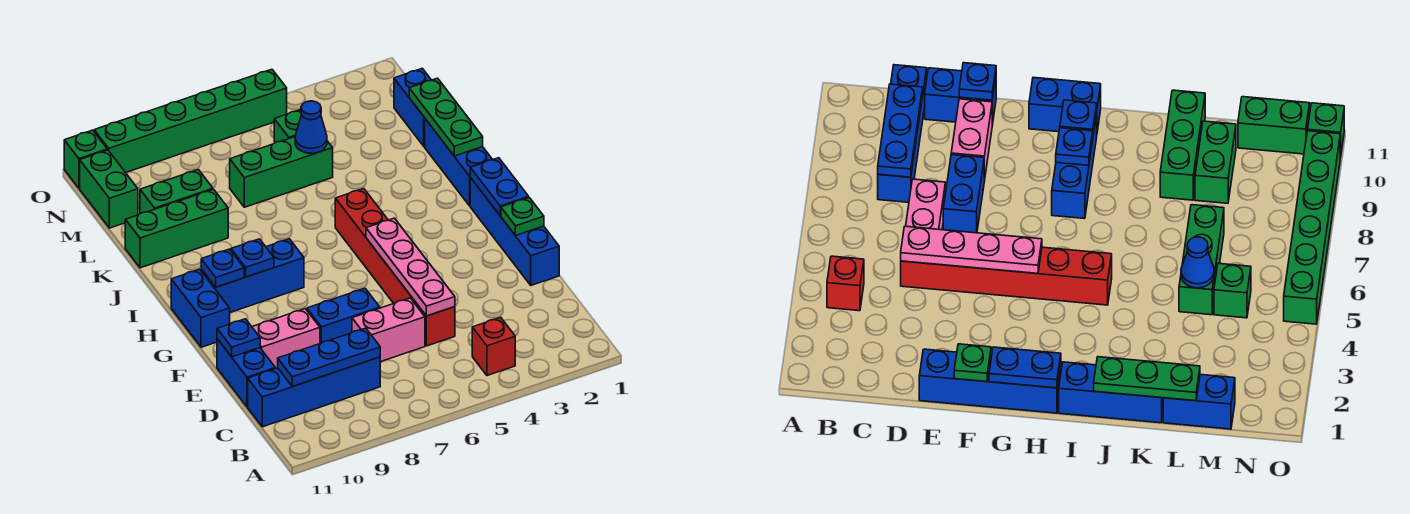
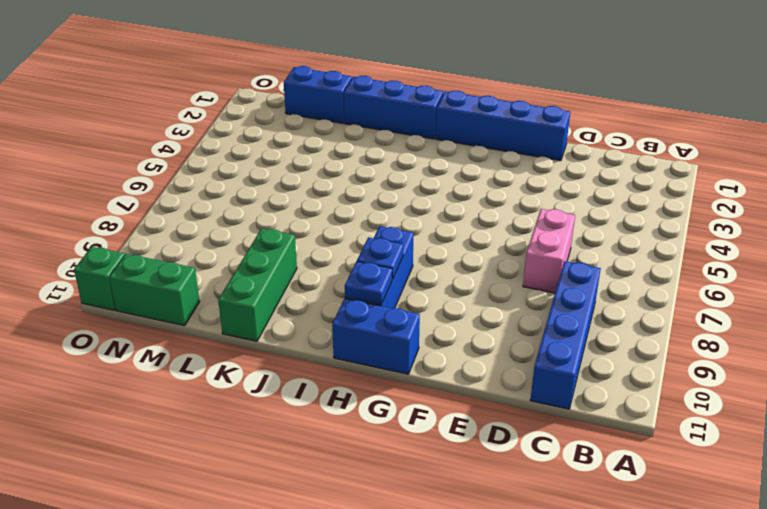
none -> red 1x1 brick [472,317,515,376]
none -> red 1x6 brick [335,189,455,346]
none -> blue 1x2 brick [217,339,275,407]

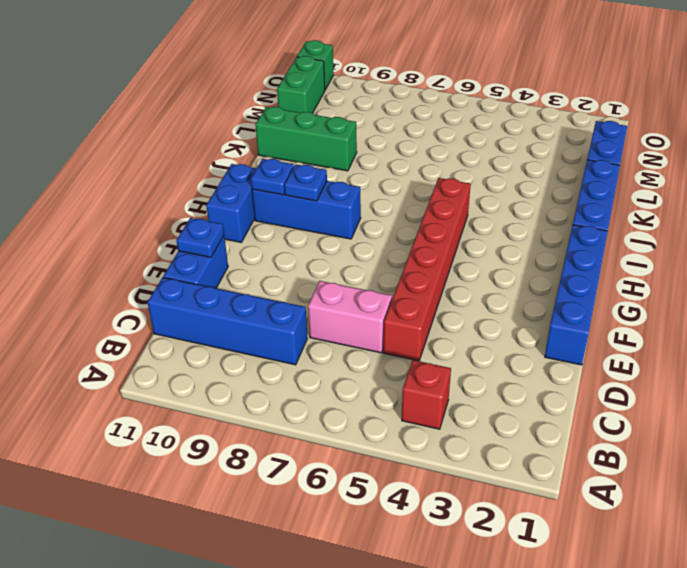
none -> blue 1x2 brick [307,288,380,344]
none -> pink 1x2 brick [252,309,320,369]
none -> green 1x3 brick [230,137,333,207]

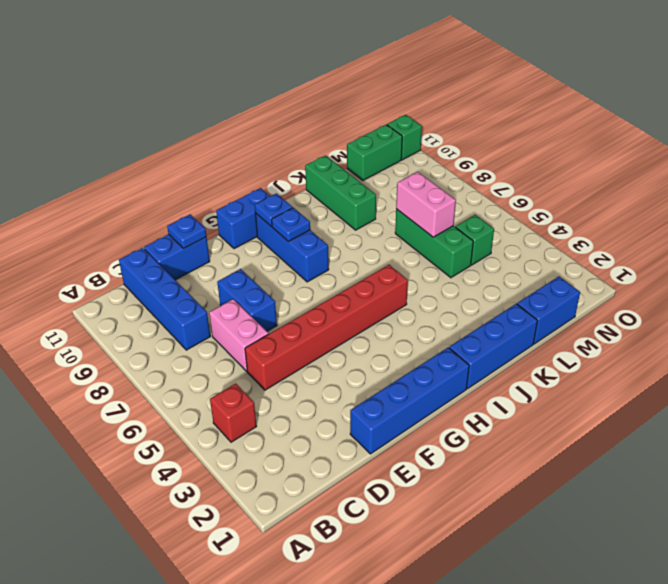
pink 1x2 brick [396,172,456,237] -> pink 1x2 brick moved to [252,309,320,369]
none -> green 1x2 brick [140,170,213,214]
none -> green 1x6 brick [94,69,287,173]
none -> blue 1x3 plate [278,328,380,387]

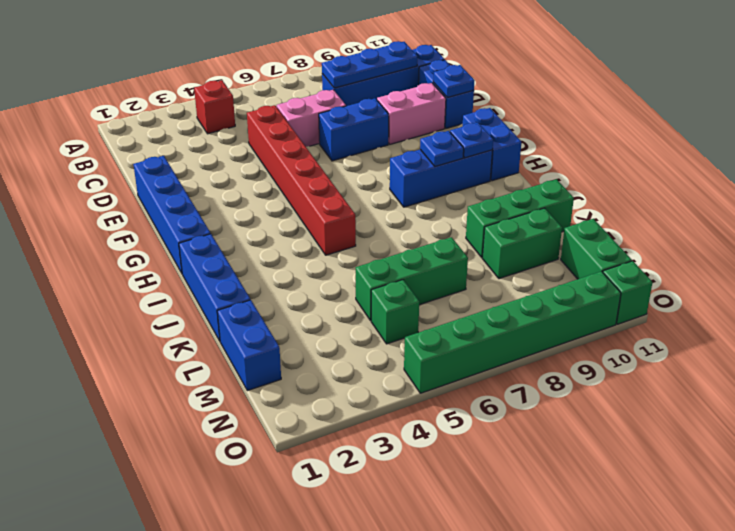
none -> pink 1x4 plate [366,218,455,316]
none -> green 1x1 plate [501,198,544,236]
none -> blue 1x2 plate [470,158,529,216]

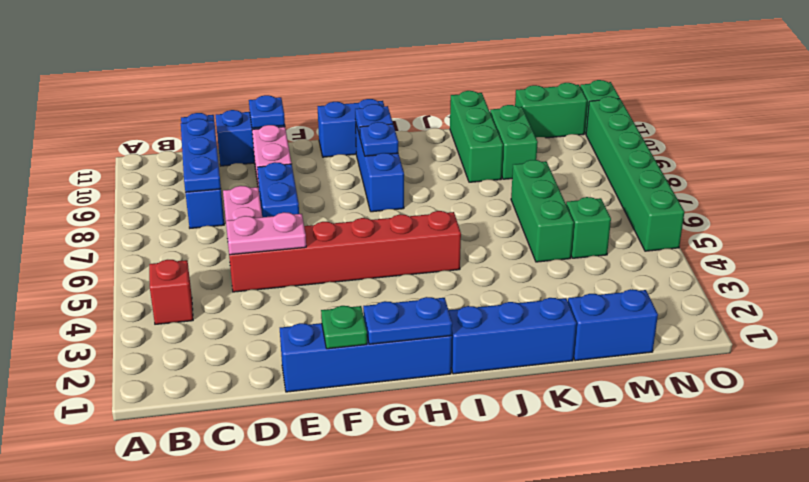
pink 1x2 plate [226,212,306,255] -> pink 1x4 plate [366,218,455,316]
none -> green 1x3 plate [409,78,483,156]
none -> blue 1x1 cone [295,101,327,153]

